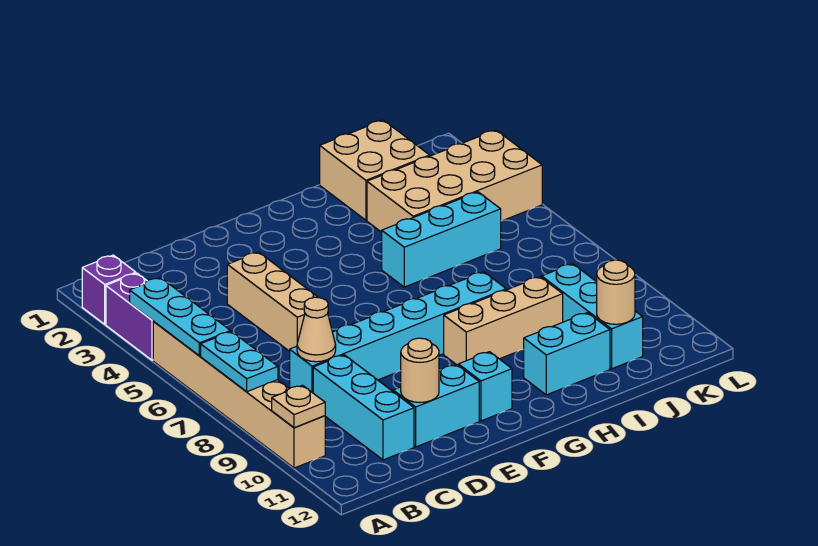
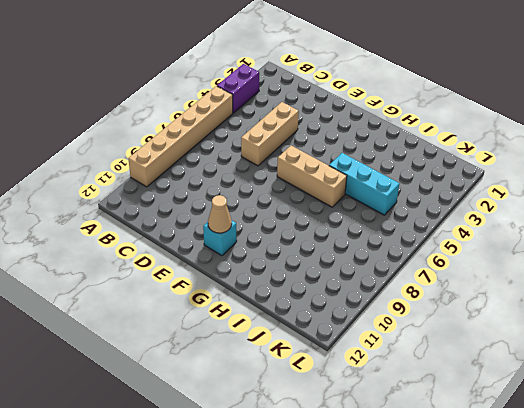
tan 1x3 brick [277,146,347,207] -> tan 1x3 brick moved to [444,277,563,365]
tan 1x1 cone [208,195,232,233] -> tan 1x1 cone moved to [297,297,336,362]
none -> purple 1x1 brick [82,255,136,324]
none -> cyan 1x6 brick [290,272,506,393]
none -> cyan 1x3 brick [313,355,414,460]

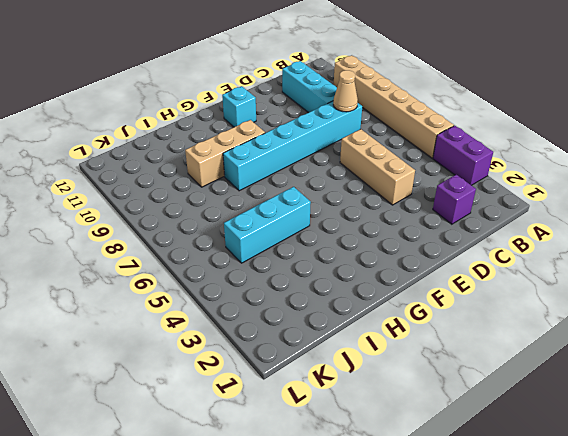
purple 1x1 brick [433,175,476,224] -> purple 1x1 brick moved to [82,255,136,324]
none -> cyan 1x2 brick [393,365,479,447]
none -> cyan 1x2 brick [524,313,610,395]
none -> tan 2x2 brick [320,120,430,220]

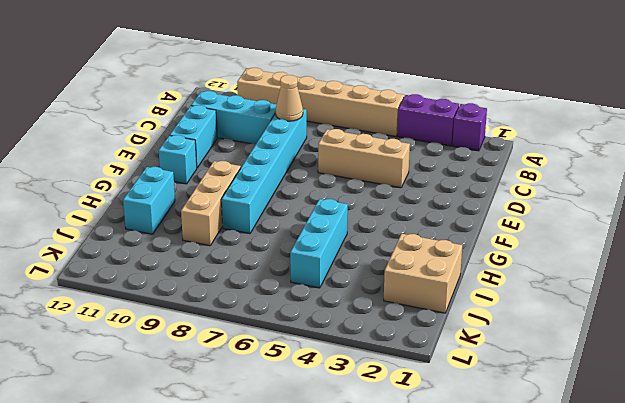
none -> tan 2x4 brick [367,130,542,232]
none -> cyan 1x3 brick [542,264,643,369]
none -> cyan 1x3 plate [130,278,231,356]

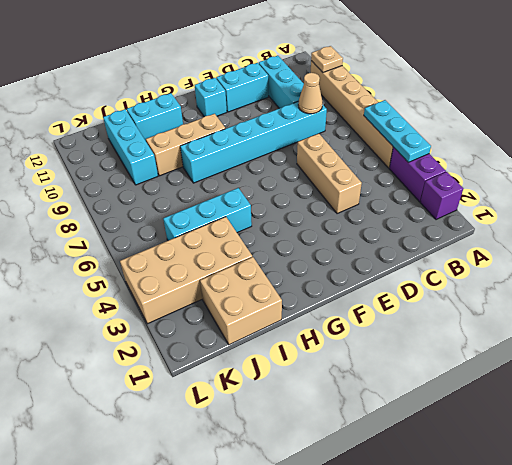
none -> cyan 1x2 plate [201,332,278,392]
none -> tan 1x1 round brick [401,338,439,402]
none -> tan 1x1 round brick [597,260,635,324]

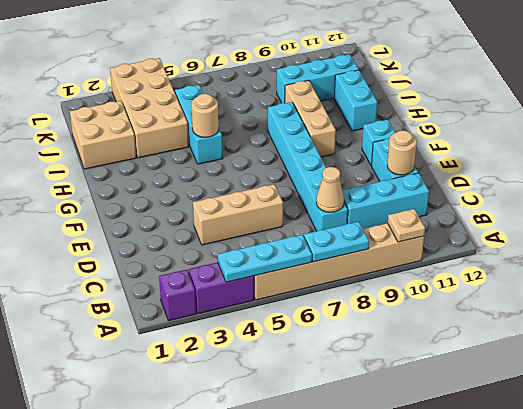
tan 1x1 round brick [191,94,219,137] -> tan 1x1 round brick moved to [597,260,635,324]

